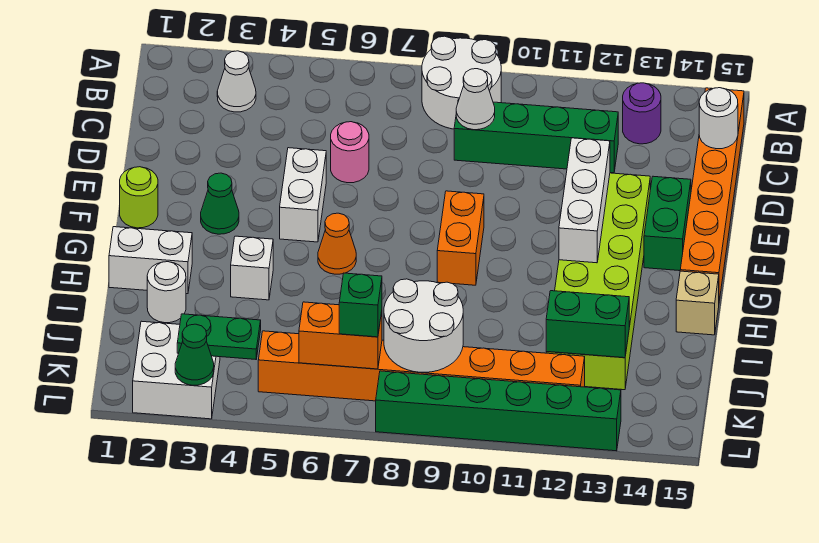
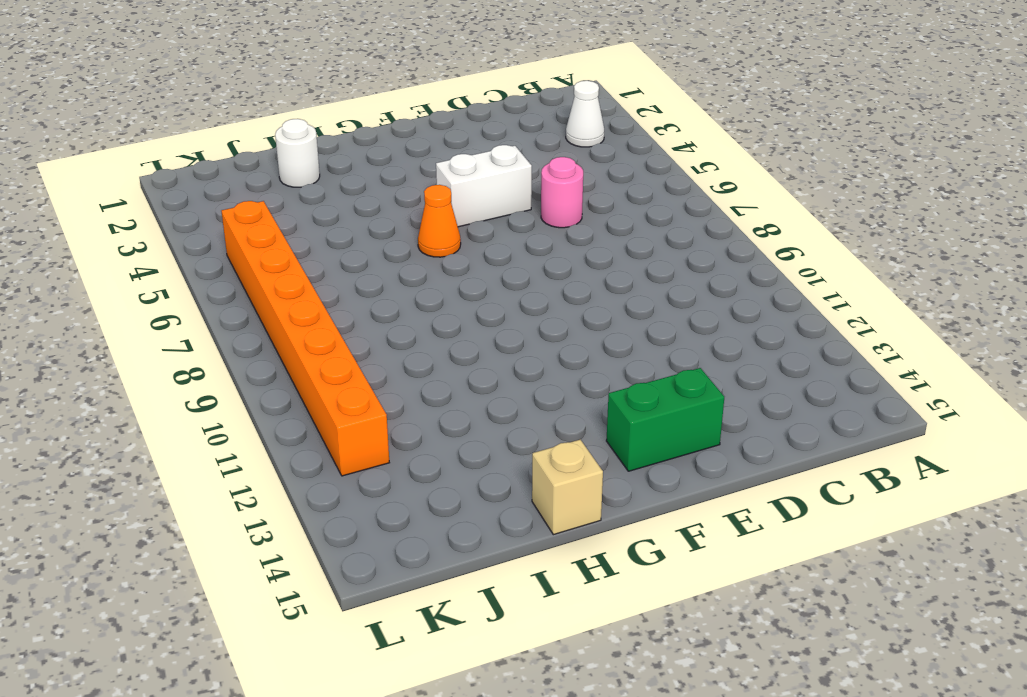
none -> white 2x2 round brick [422,36,501,129]
none -> purple 1x1 round brick [623,83,661,144]
none -> orange 1x6 brick [680,88,744,301]

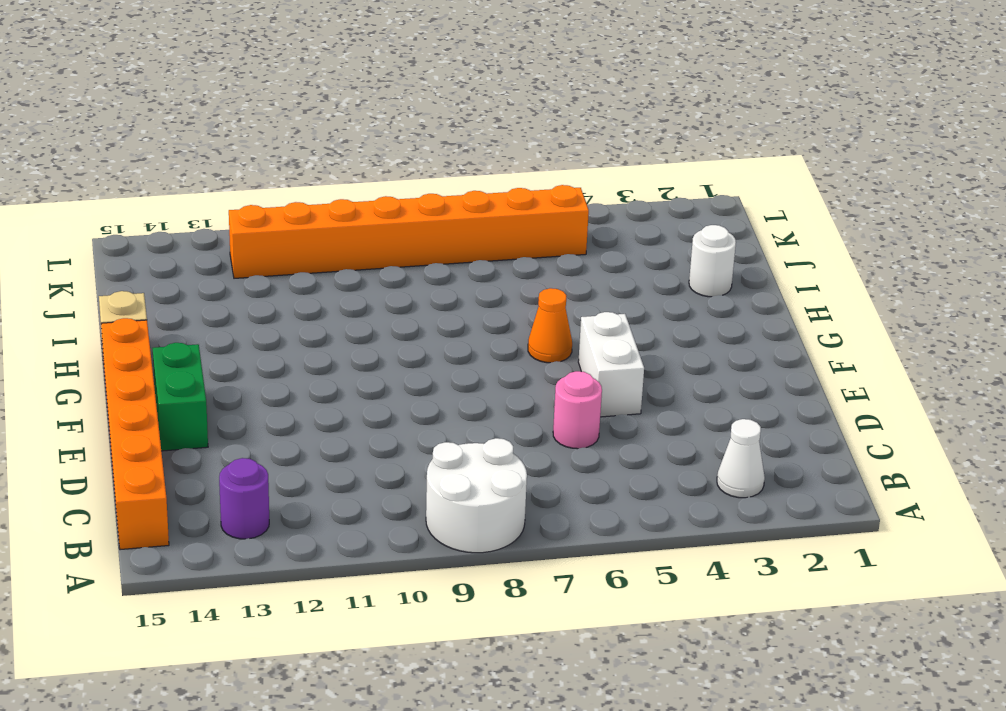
none -> green 1x4 brick [454,100,618,173]
none -> lime 2x6 brick [546,173,650,390]
none -> lime 1x1 round brick [120,167,158,228]

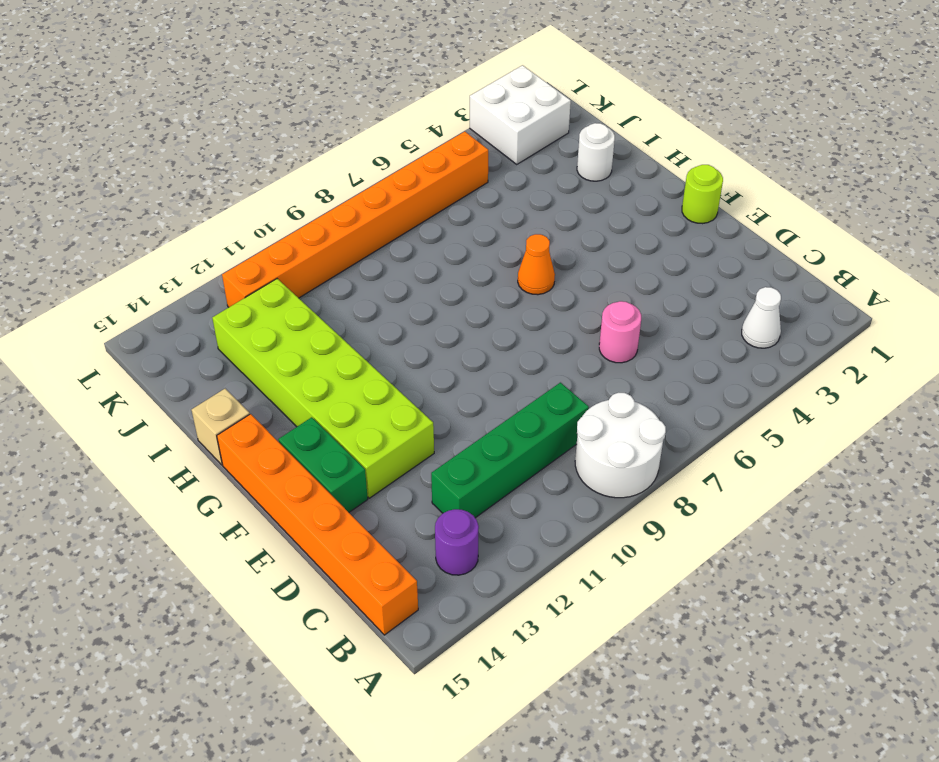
none -> white 1x2 brick [280,148,326,242]
none -> green 1x1 cone [201,173,239,234]
none -> orange 1x2 brick [437,191,484,285]

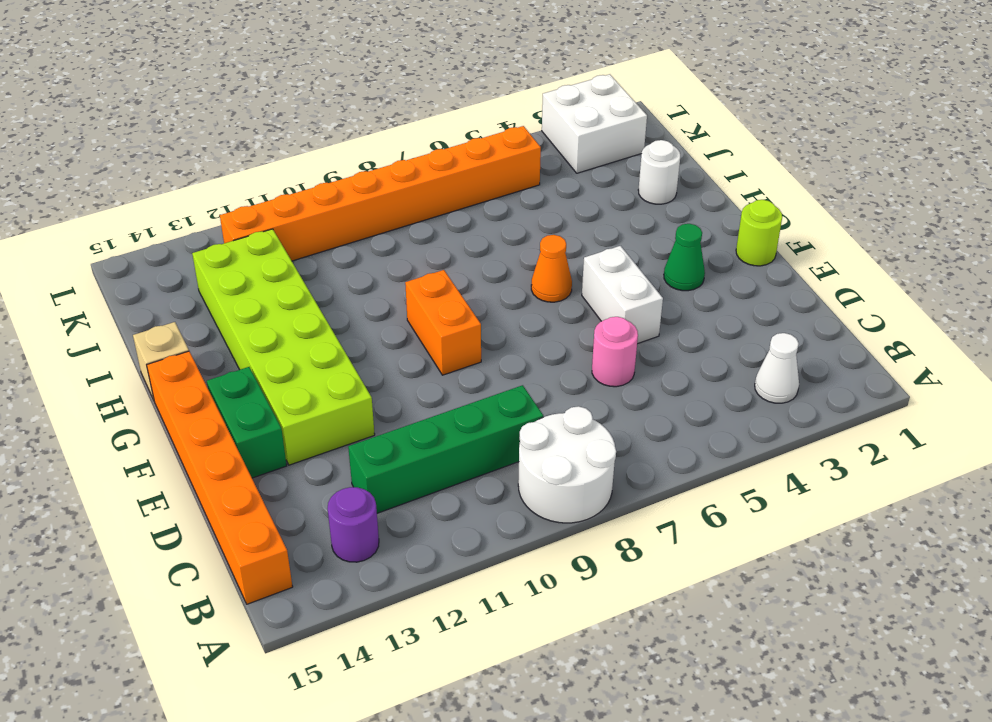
none -> white 1x2 brick [109,227,192,294]
none -> white 1x1 brick [231,236,273,300]
none -> green 1x6 brick [376,371,621,451]

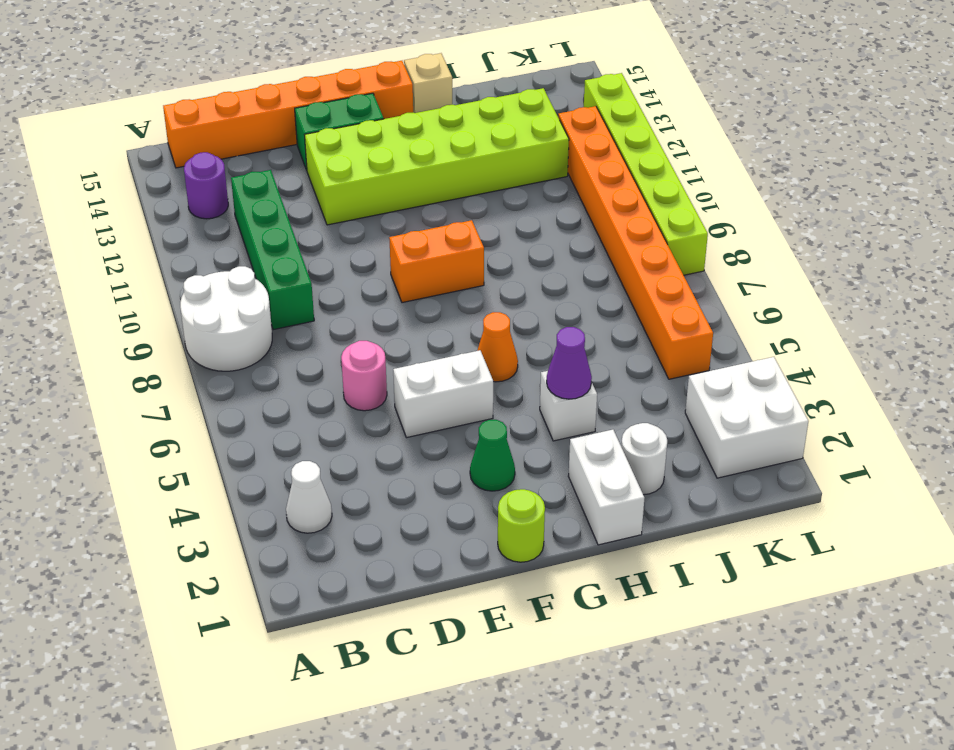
purple 1x1 cone [547,327,592,399] -> none
lime 1x6 brick [584,73,708,275] -> green 1x6 brick [376,371,621,451]
none -> white 1x1 cone [456,69,495,130]
none -> white 1x1 round brick [699,88,738,149]
none -> white 1x3 brick [559,138,610,263]

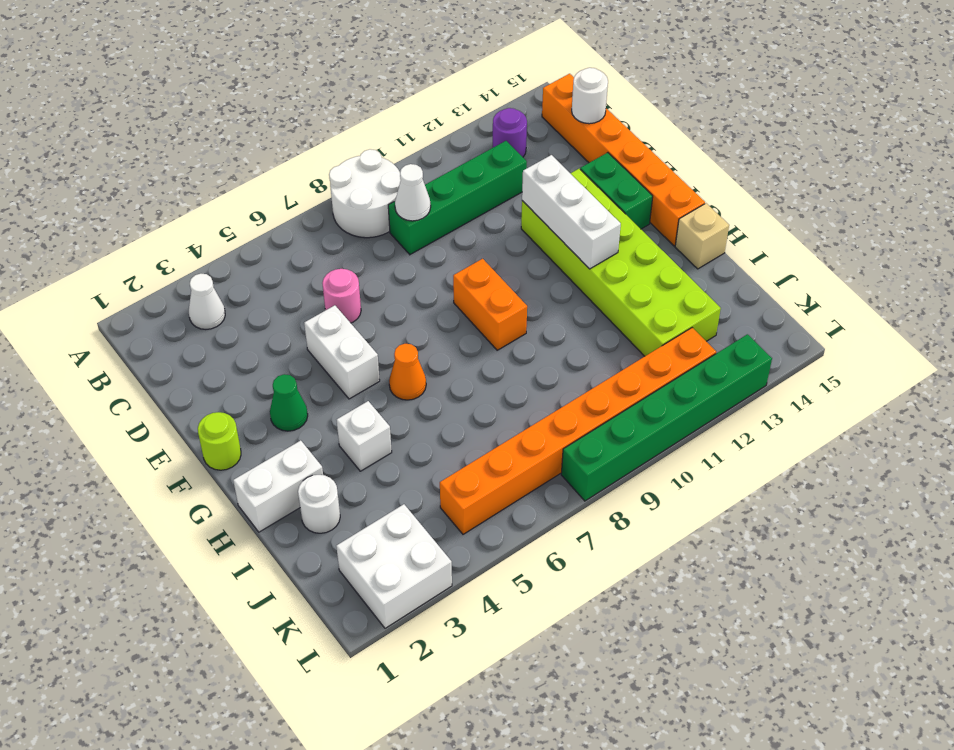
none -> white 2x2 round brick [384,279,463,372]
none -> green 1x2 brick [546,291,629,358]
none -> green 1x2 plate [177,314,261,359]

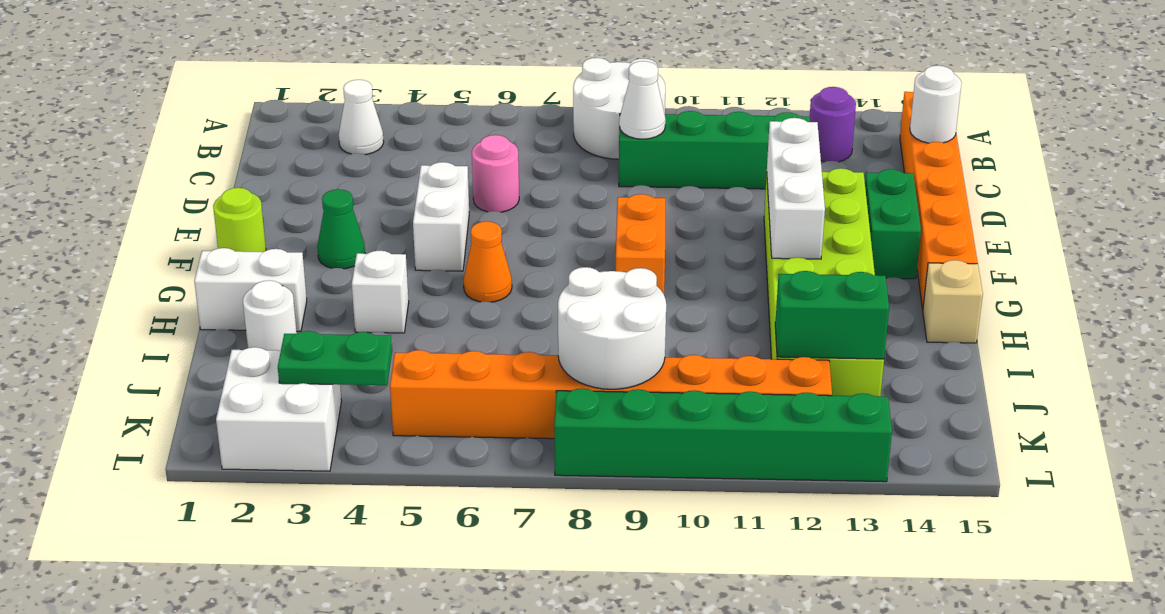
none -> orange 1x2 brick [299,302,382,369]
none -> green 1x1 cone [175,324,214,385]
none -> green 1x1 brick [339,273,382,337]

